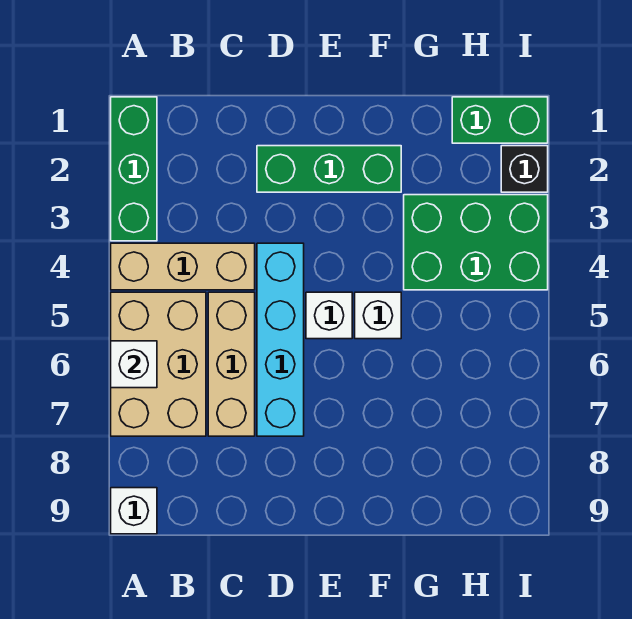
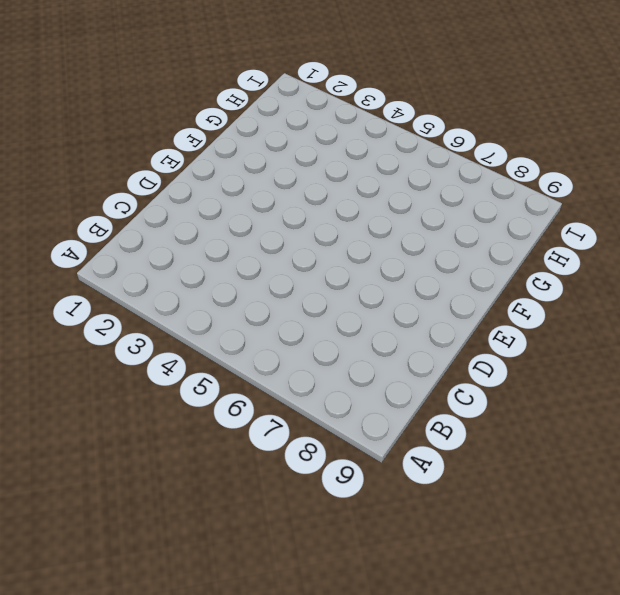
none -> green 1x3 brick [111,97,157,241]
none -> tan 1x3 brick [111,243,255,290]
none -> tan 2x3 brick [111,292,206,436]

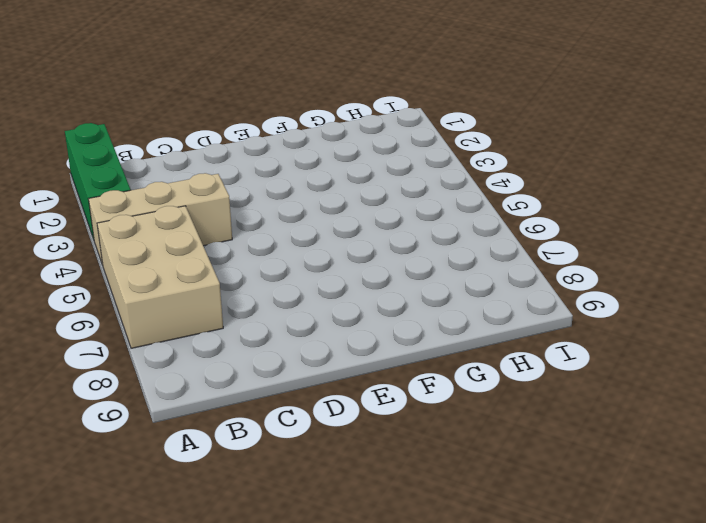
none -> white 1x1 brick [111,488,157,534]
none -> tan 1x3 brick [208,292,255,436]
none -> green 1x3 brick [257,146,401,192]

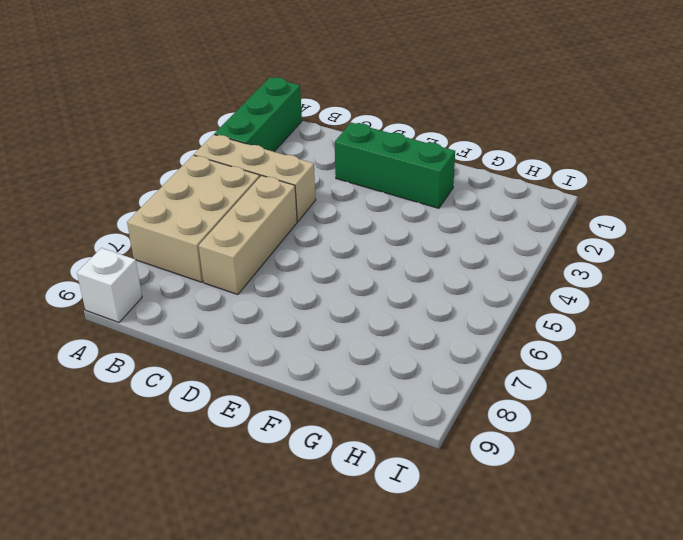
none -> cyan 1x4 brick [257,243,304,436]
none -> white 1x1 brick [306,292,352,339]
none -> white 1x1 brick [355,292,401,339]

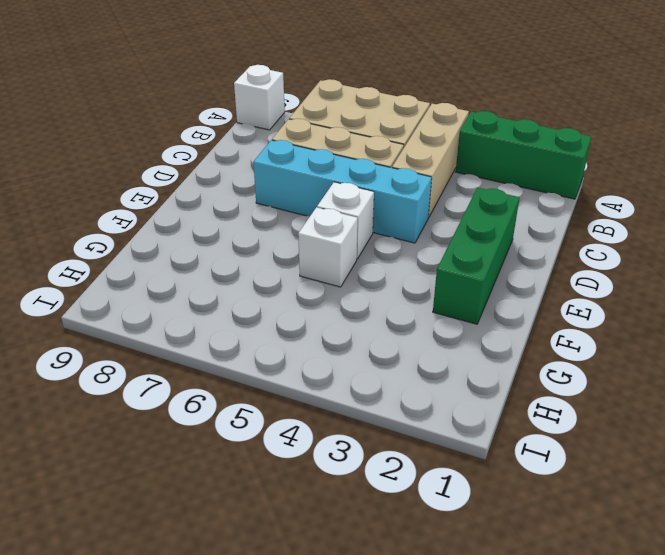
none -> green 2x3 brick [404,195,548,290]
none -> green 1x2 brick [452,97,548,143]
none -> black 1x1 brick [501,146,548,192]

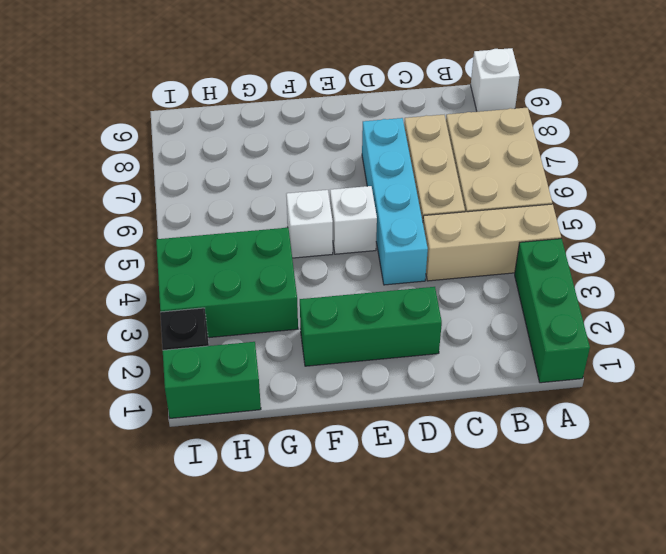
none -> white 1x1 brick [111,341,157,388]

